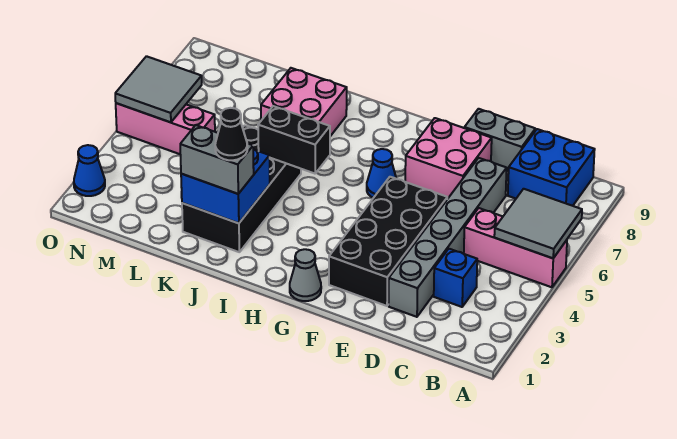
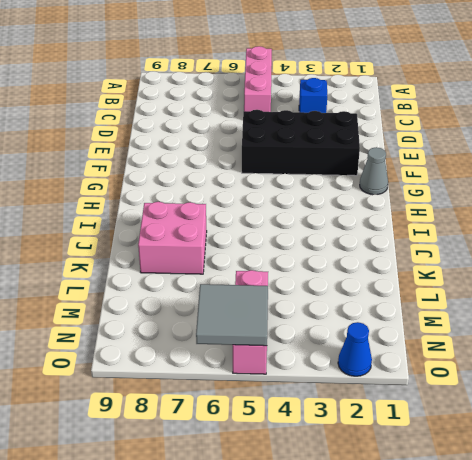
none -> blue 2x2 brick [508,129,595,206]
none -> grey 1x6 brick [389,158,507,317]
none -> grey 1x2 brick [464,109,535,171]

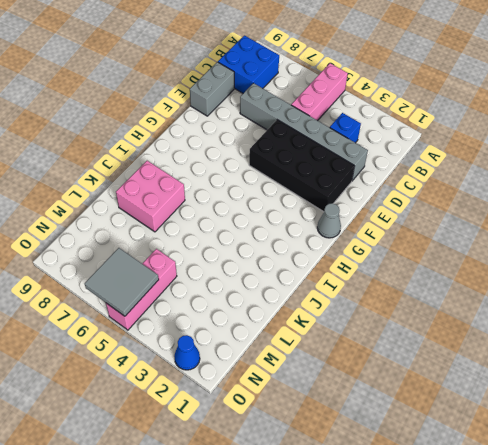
none -> pink 2x2 brick [405,118,492,199]
none -> blue 1x1 cone [367,149,396,198]
none -> black 2x4 brick [182,125,301,252]

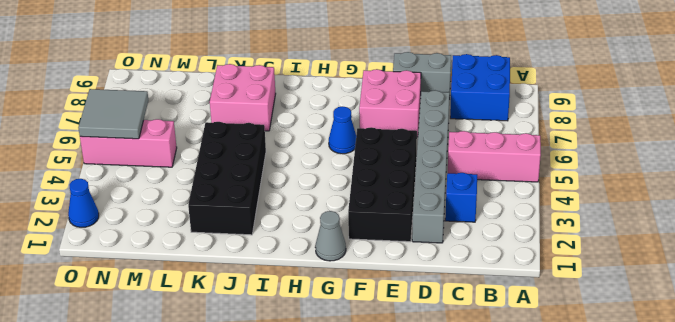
none -> grey 2x2 tile [494,189,582,258]
none -> black 1x2 brick [258,106,330,174]
none -> blue 2x2 brick [181,149,270,223]

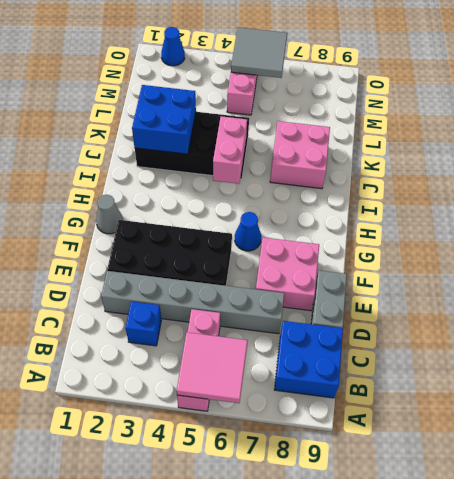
pink 2x2 tile [177,332,248,403] -> grey 2x2 tile [494,189,582,258]
pink 1x2 brick [213,116,247,184] -> black 1x2 brick [258,106,330,174]
none -> grey 1x2 brick [180,125,254,194]
none -> black 1x1 cone [215,108,247,160]

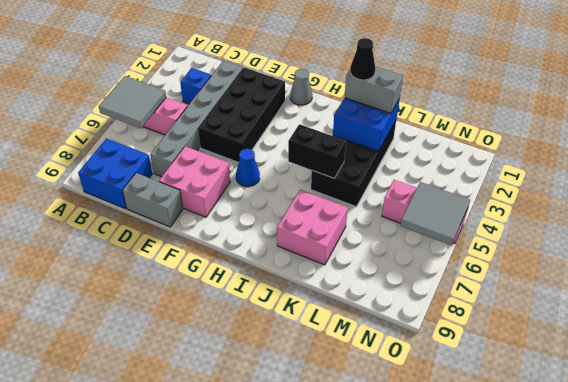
none -> blue 1x1 cone [74,145,105,196]

